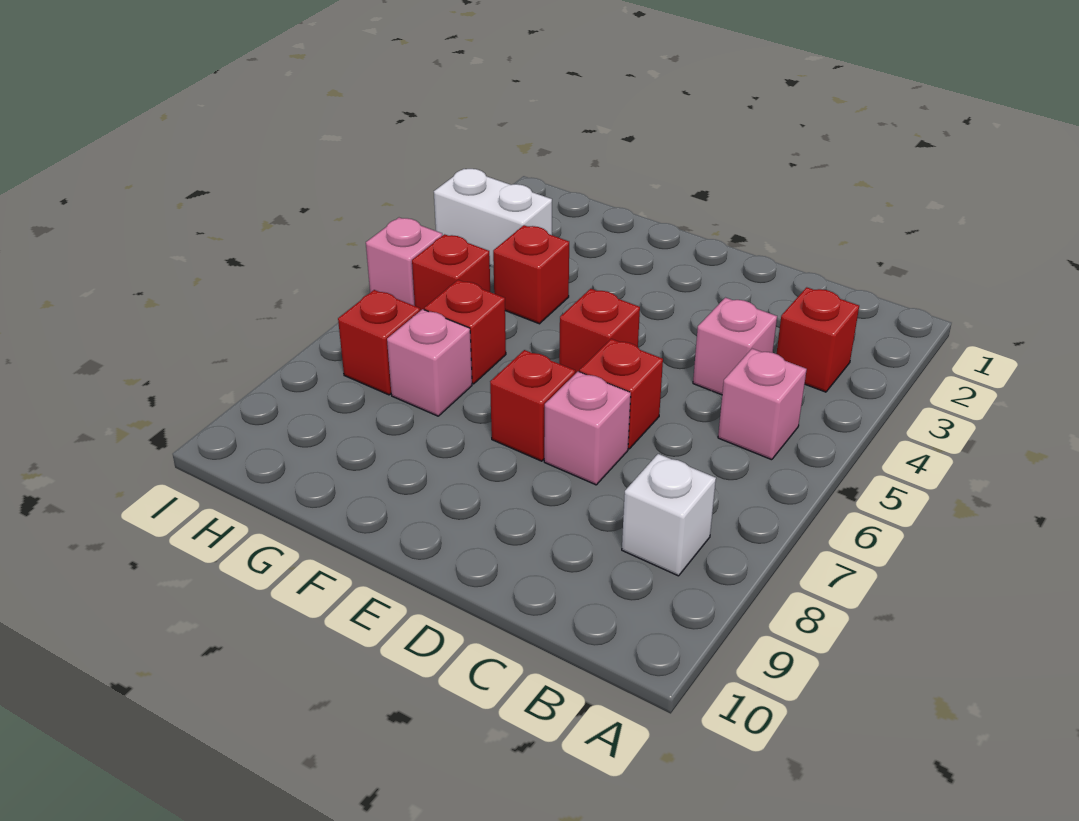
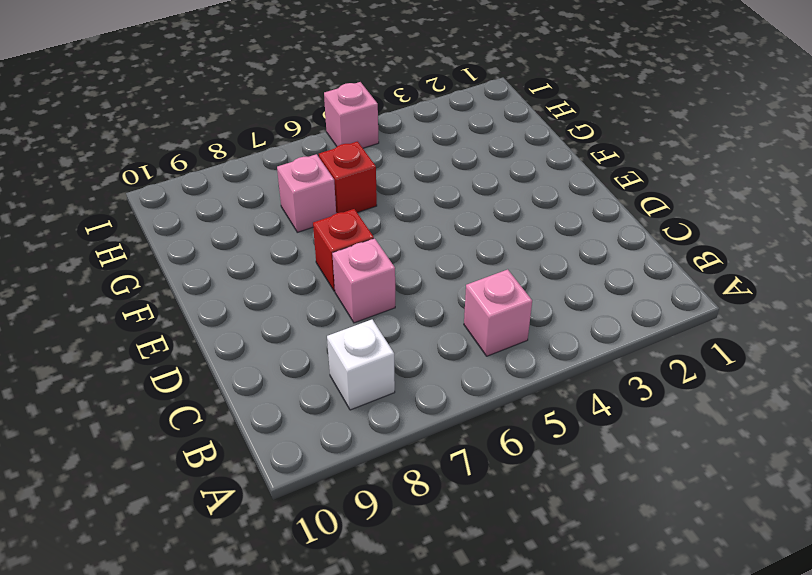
none -> red 1x1 brick [776,287,859,392]
none -> pink 1x1 brick [693,298,777,395]
none -> red 1x1 brick [580,339,663,449]

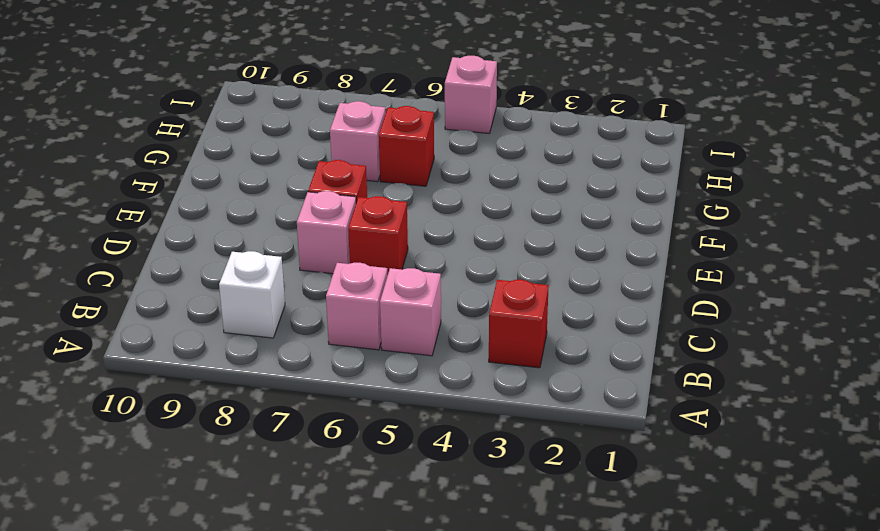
pink 1x1 brick [326,263,388,350] -> pink 1x1 brick moved to [693,298,777,395]
none -> red 1x1 brick [559,289,640,374]
none -> red 1x1 brick [493,225,569,324]
none -> white 1x2 brick [434,169,552,267]

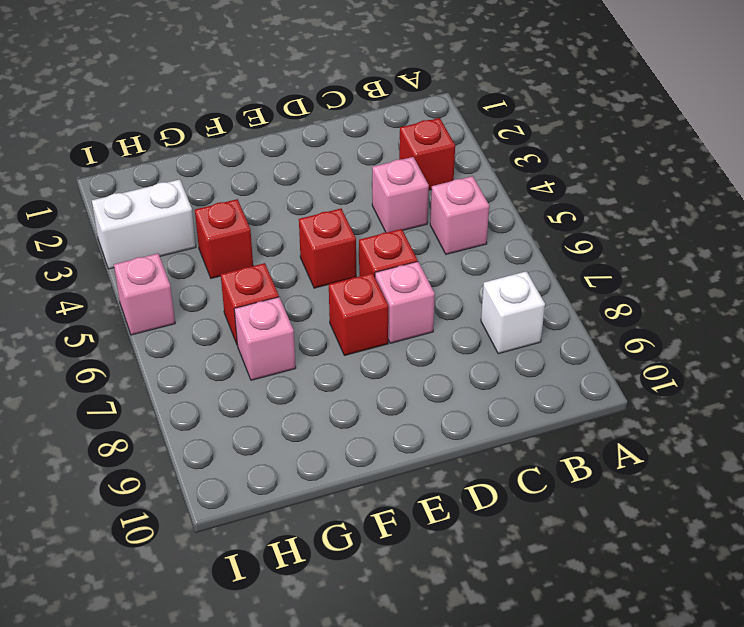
none -> red 1x1 brick [412,234,490,311]
none -> red 1x1 brick [338,290,420,395]

